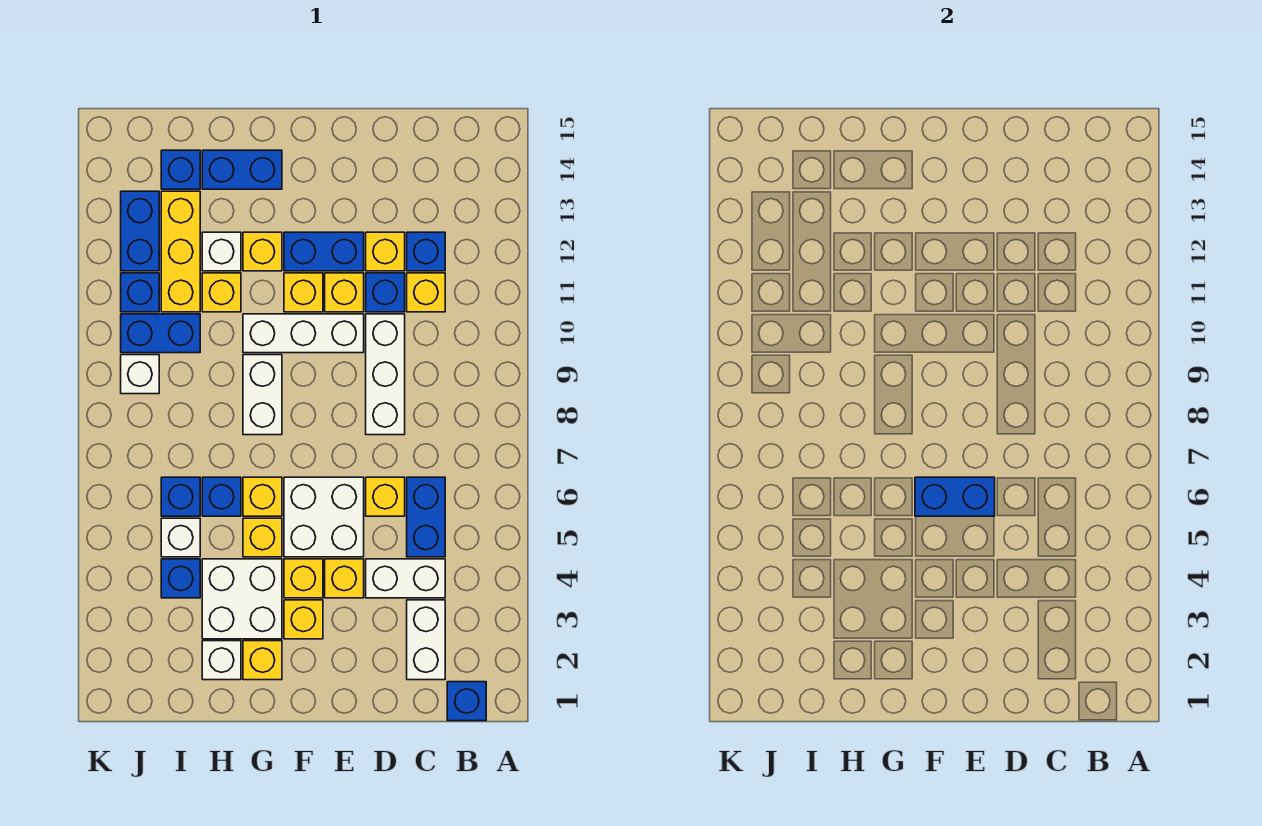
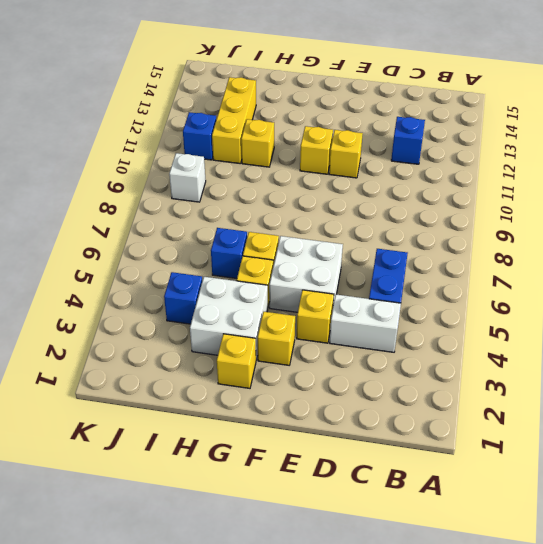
none -> blue 1x1 brick [447,682,486,721]
none -> white 1x2 brick [407,600,445,680]
none -> yellow 1x1 brick [407,273,445,312]
none -> yellow 1x1 brick [366,477,405,516]

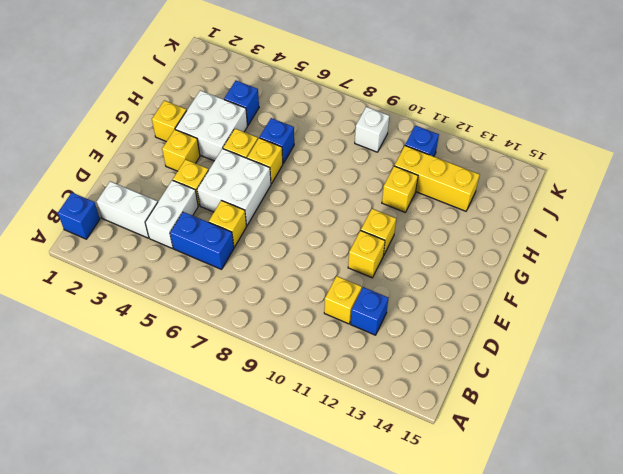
none -> white 1x3 brick [366,314,405,435]
none -> blue 1x1 brick [366,273,405,312]
none -> yellow 1x1 brick [366,232,405,271]
none -> white 1x3 brick [243,314,364,353]

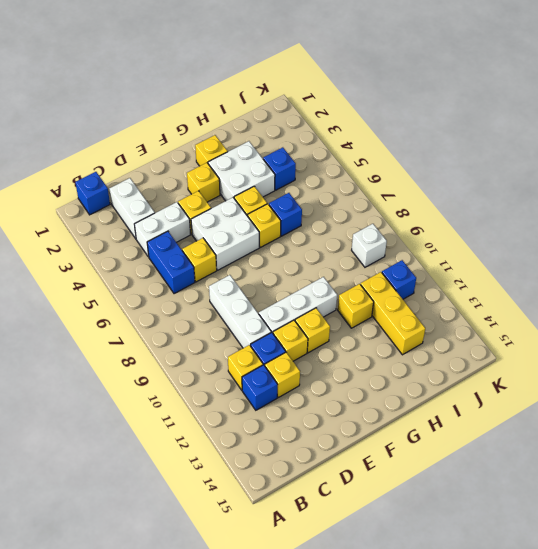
none -> blue 1x2 brick [284,232,364,271]
none -> yellow 1x1 brick [284,559,323,598]
none -> white 1x2 brick [243,355,282,435]
none -> yellow 1x1 brick [243,232,282,271]

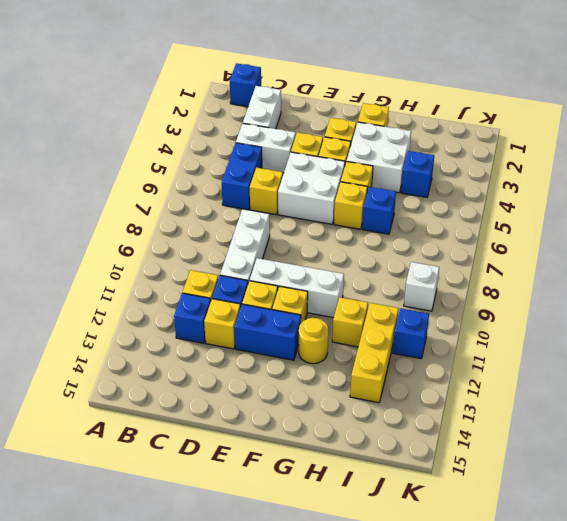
yellow 1x1 round brick [298,318,329,364] -> yellow 1x1 brick [243,232,282,271]
none -> white 1x2 brick [243,355,282,435]
none -> blue 1x2 brick [202,150,282,189]
none -> white 1x1 brick [202,641,241,680]
none -> white 1x1 brick [202,232,241,271]

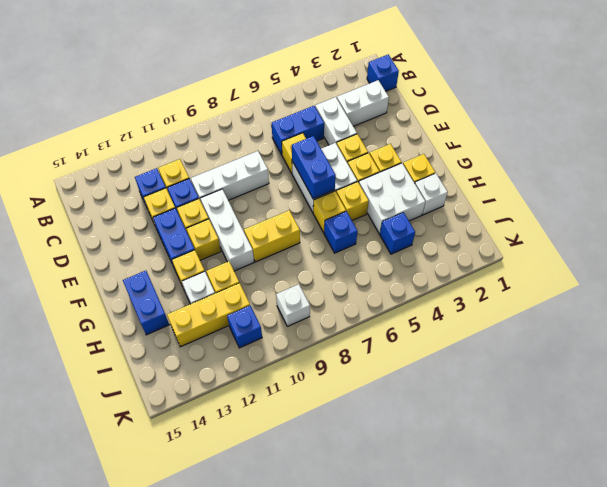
yellow 1x2 brick [244,210,300,262] -> white 1x2 brick [243,355,282,435]
none -> white 1x1 brick [161,518,200,557]
none -> blue 1x1 brick [161,477,200,516]
none -> blue 1x2 brick [121,314,200,353]
none -> blue 1x1 brick [161,150,200,189]

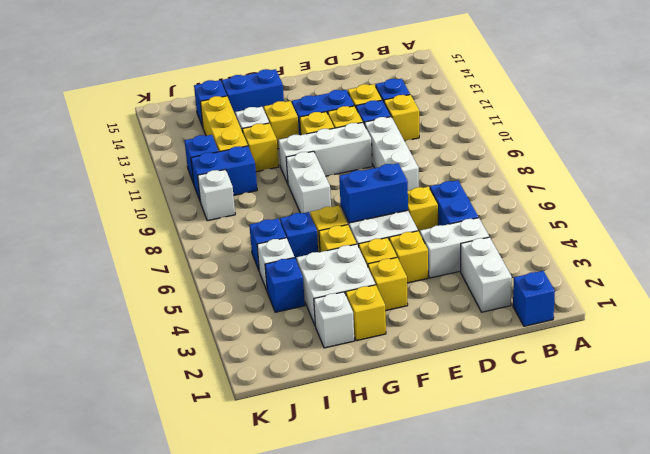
none -> blue 1x2 brick [121,191,159,271]

